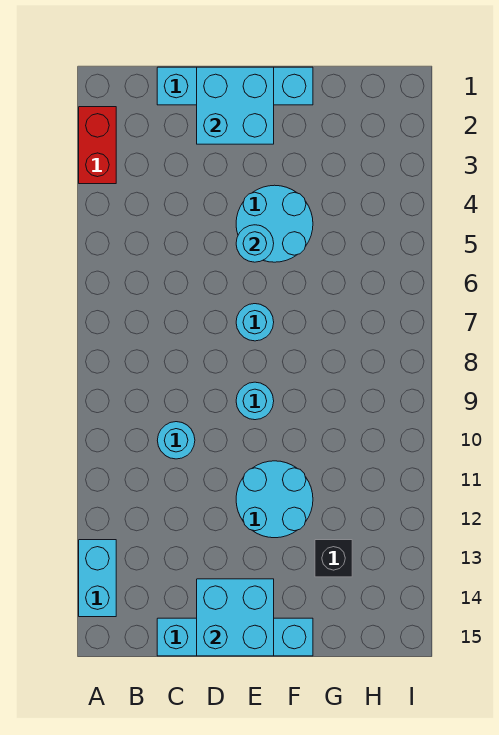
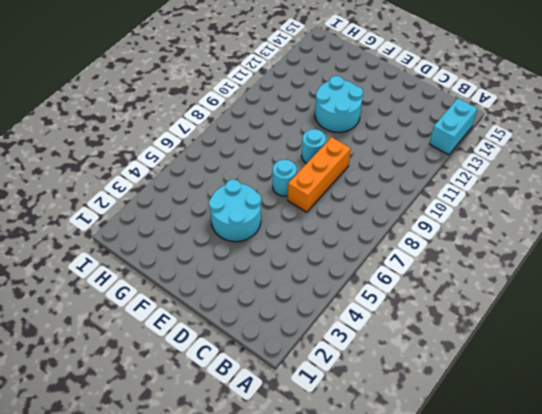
orange 1x3 brick [288,137,351,212] -> none
none -> red 1x2 brick [79,107,116,184]
none -> cyan 1x4 brick [157,67,313,105]
none -> cyan 1x1 round brick [157,422,195,459]

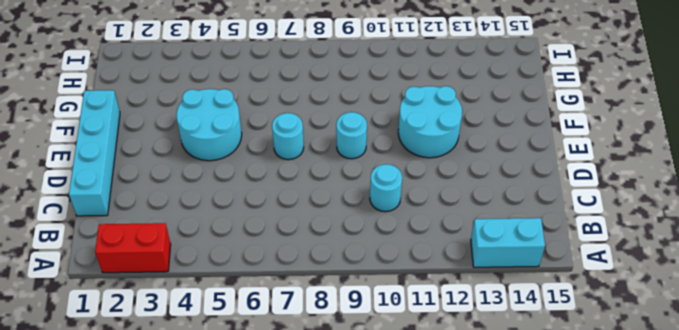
none -> cyan 1x4 brick [157,618,313,656]
none -> black 1x1 brick [315,540,352,577]
none -> cyan 2x2 brick [197,67,274,144]

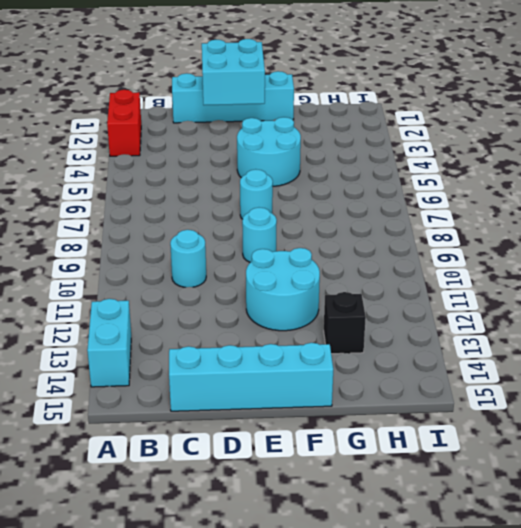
none -> cyan 2x2 brick [197,579,274,656]
none -> cyan 1x1 round brick [236,225,274,262]

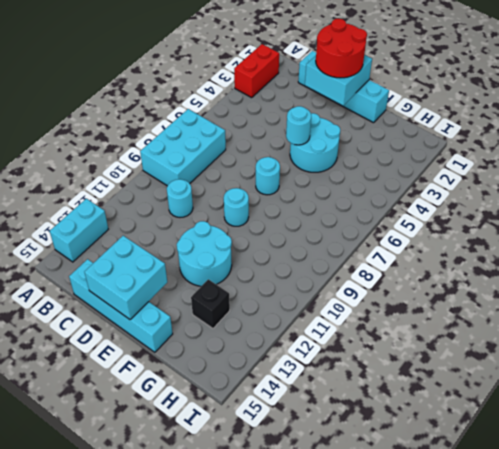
cyan 2x3 brick [140,109,226,186] -> none
red 2x2 round brick [316,19,367,78] -> none

